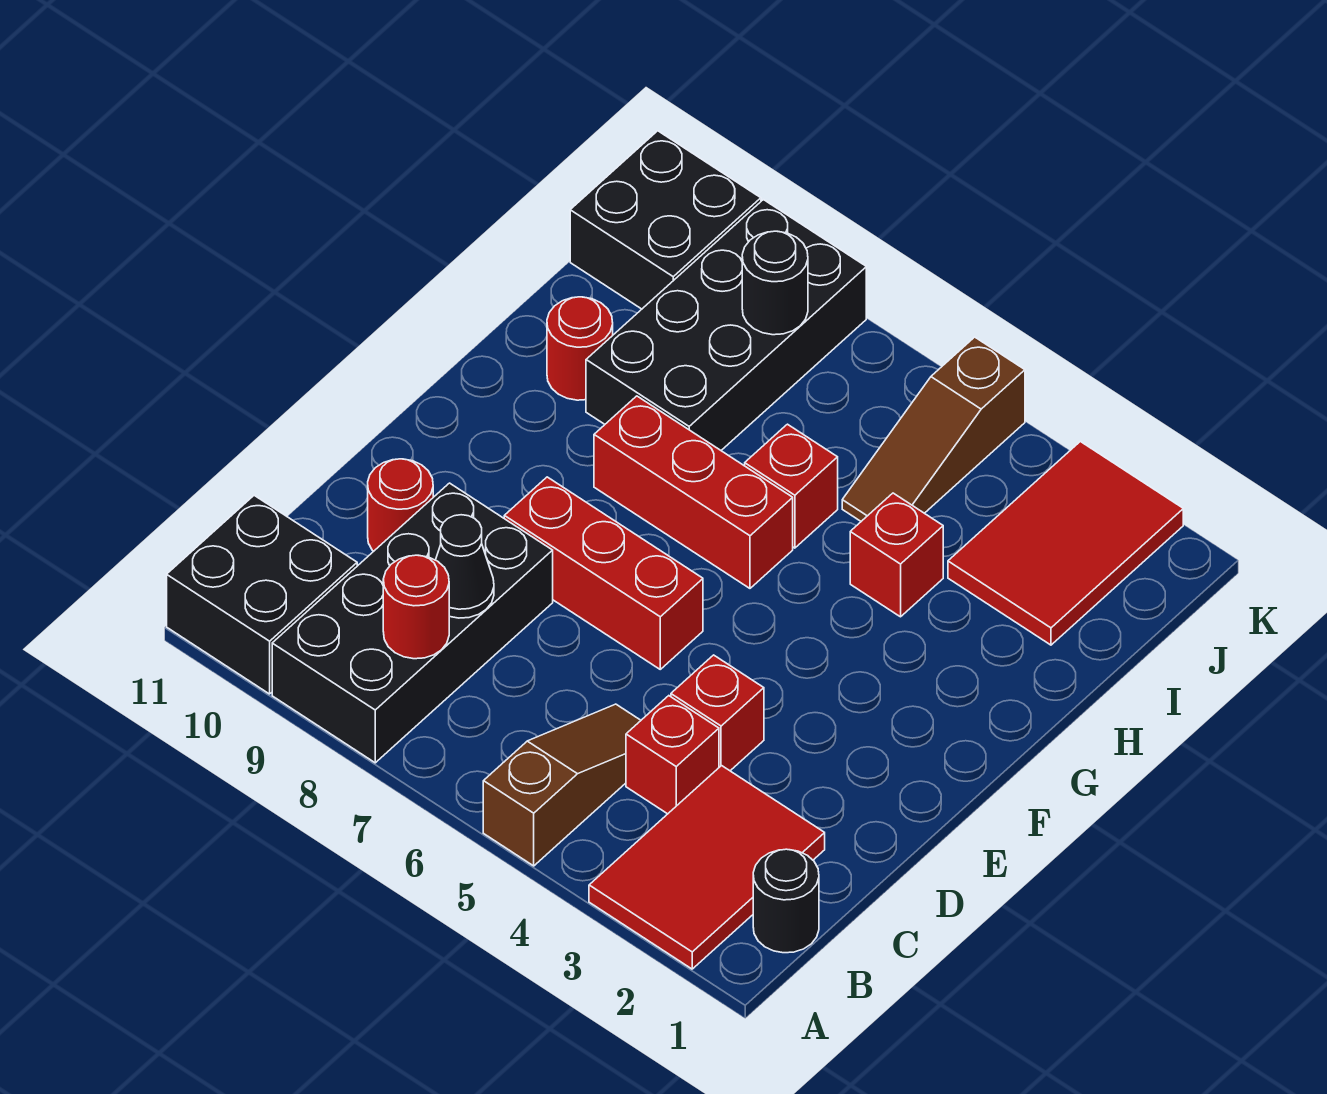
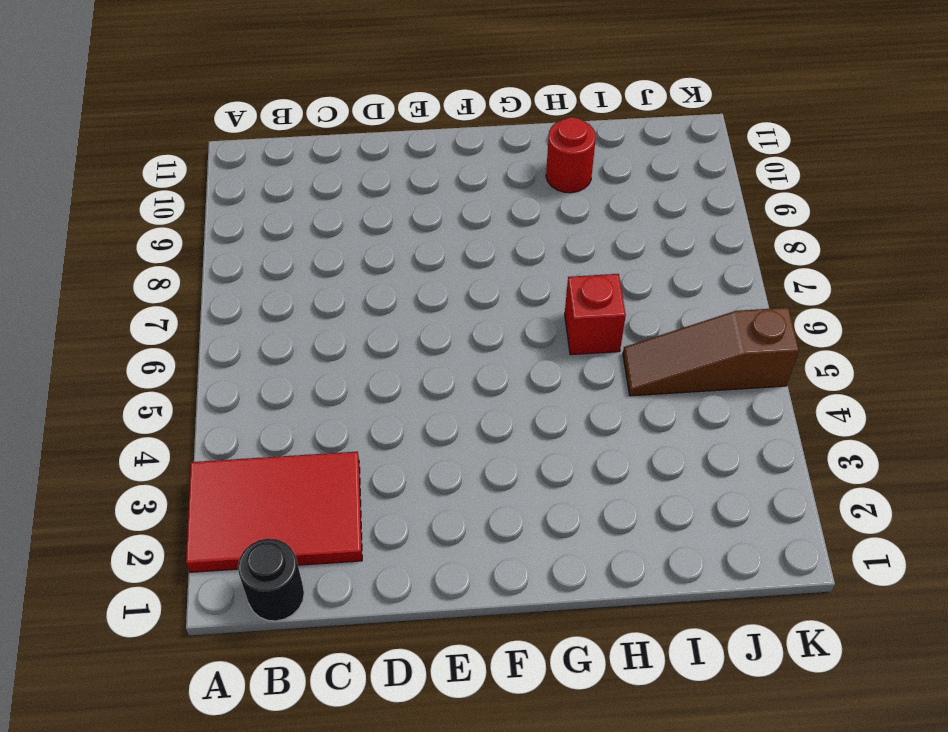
none -> brown 1x3 slope [483,704,641,866]
none -> black 2x4 brick [272,483,553,763]
none -> black 2x2 brick [167,495,357,694]

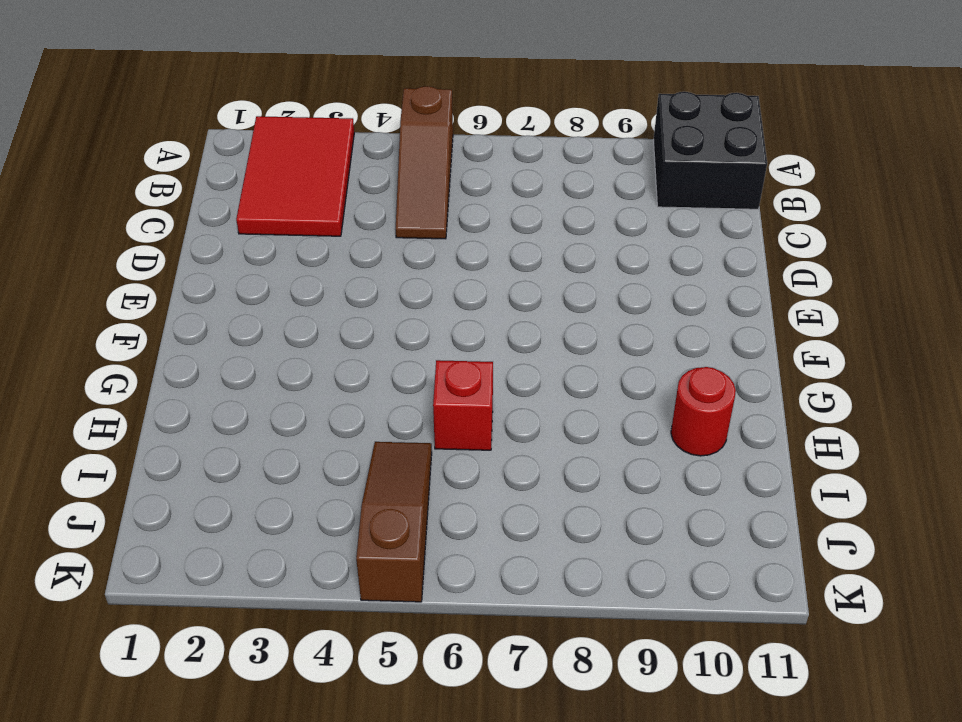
none -> black 2x4 brick [272,483,553,763]
none -> black 1x1 round brick [753,849,819,953]
none -> red 1x1 brick [626,696,719,814]

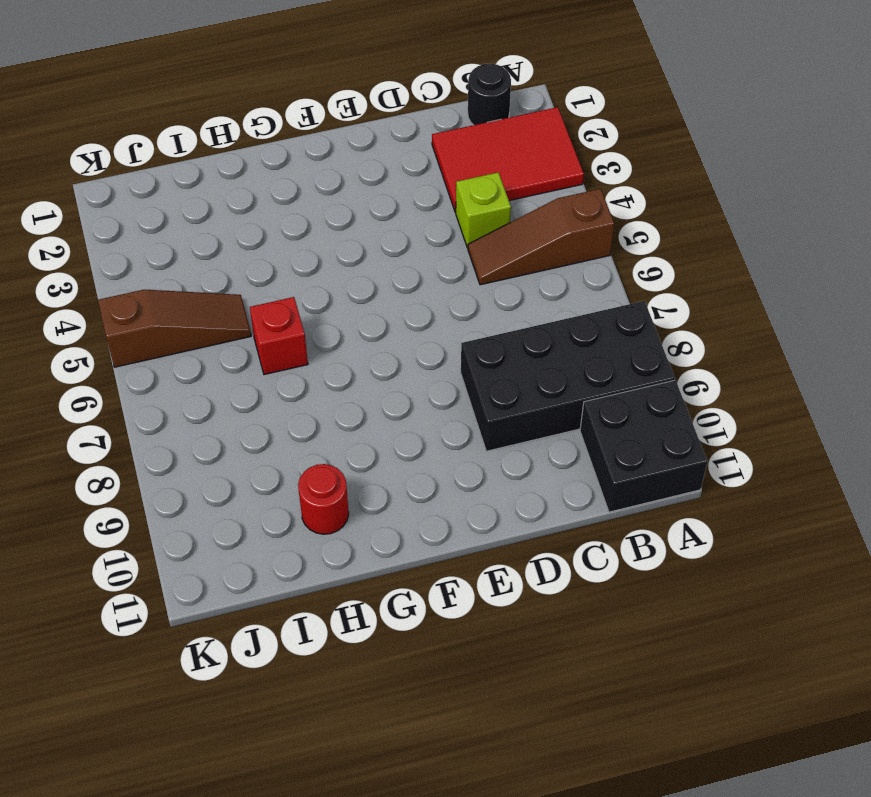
lime 1x1 brick [456,172,511,248] -> red 1x1 brick [626,696,719,814]
none -> red 1x1 brick [671,655,764,771]
none -> red 1x1 round brick [368,459,433,551]
none -> red 1x3 brick [504,477,703,669]

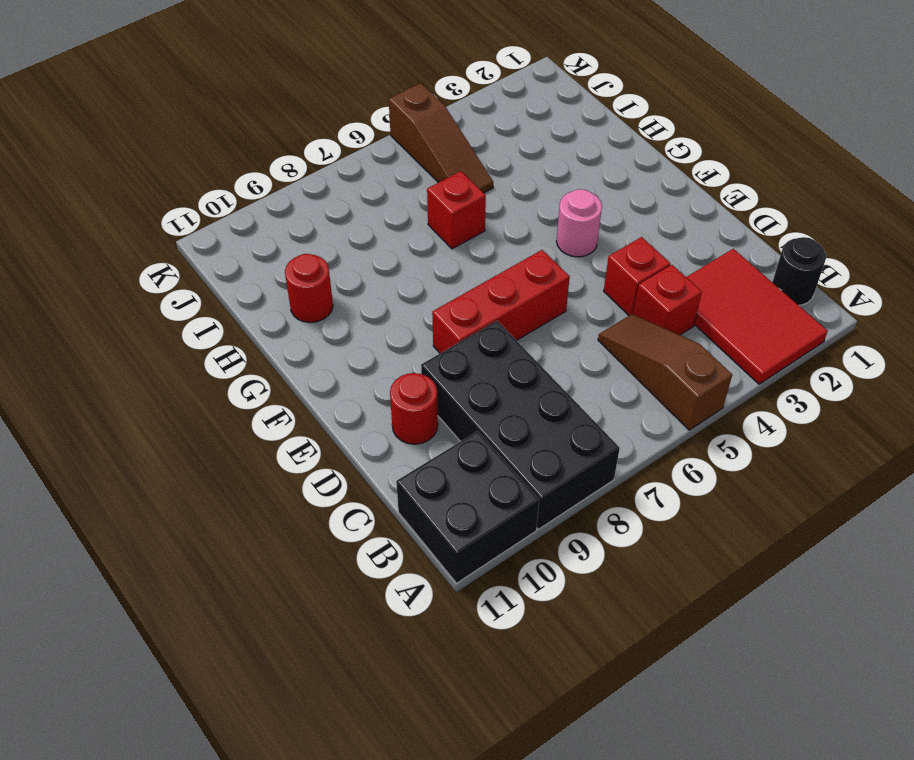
pink 1x1 round brick [556,189,602,257] -> none
none -> red 1x3 brick [594,396,793,588]
none -> red 1x1 brick [850,493,943,617]
none -> black 2x4 brick [586,200,866,450]

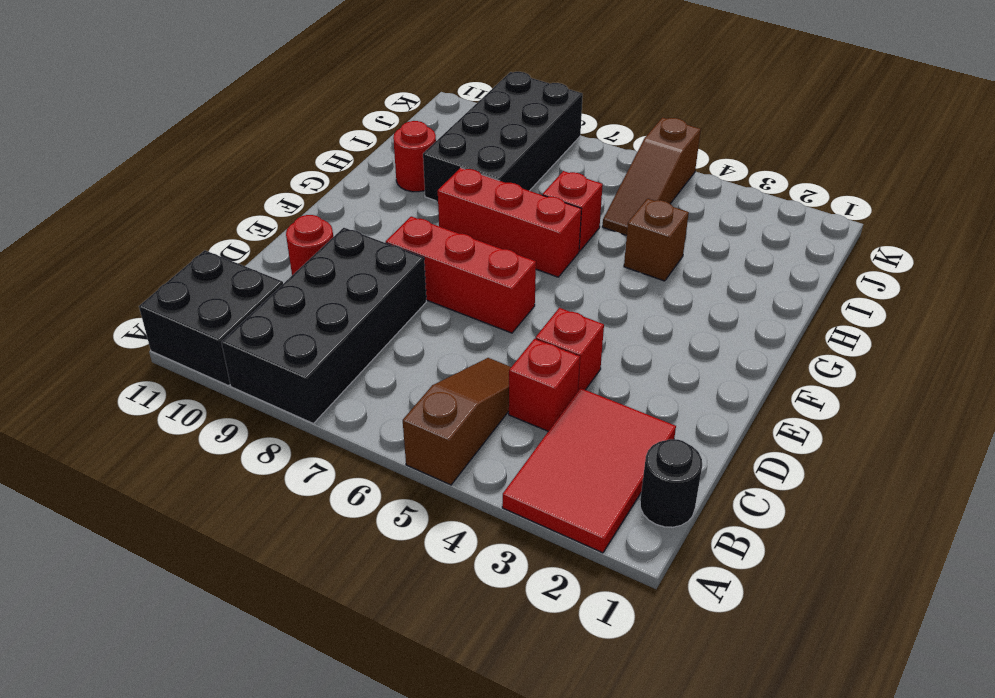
brown 1x1 brick [624,199,689,281] -> red 1x1 brick [850,493,943,617]
none -> red 2x3 tile [948,442,1183,645]
none -> black 2x2 brick [570,131,761,309]
none -> red 1x1 round brick [383,555,449,659]

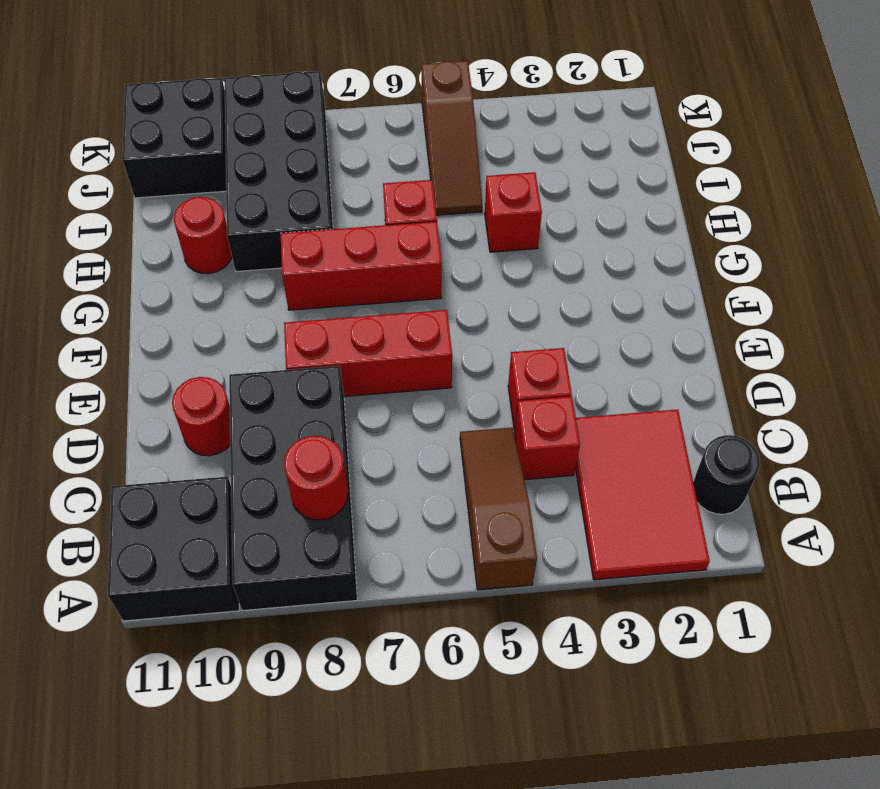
none -> red 2x3 tile [948,442,1183,645]
none -> black 1x1 cone [436,515,494,618]
none -> black 1x1 round brick [742,231,808,335]

